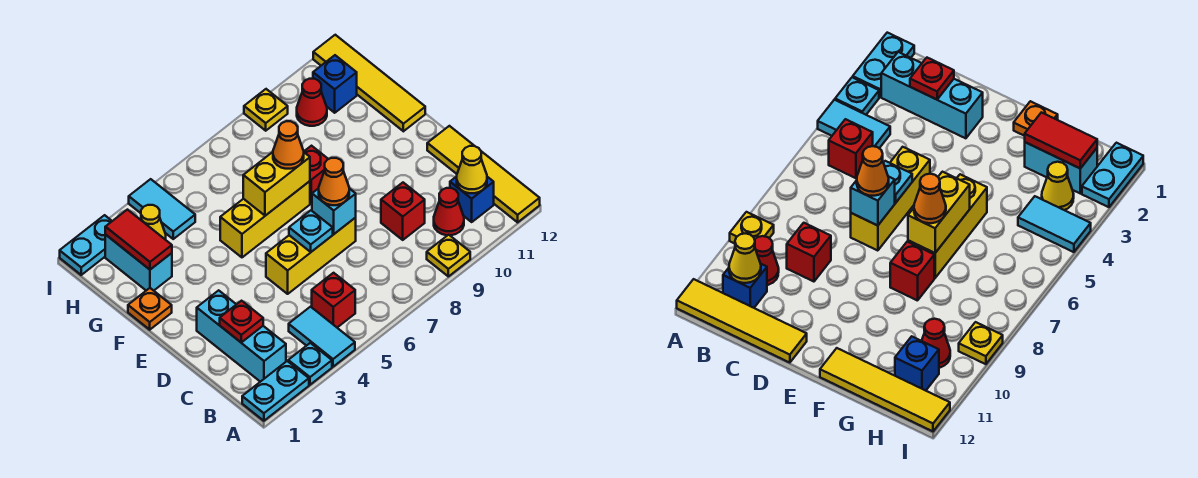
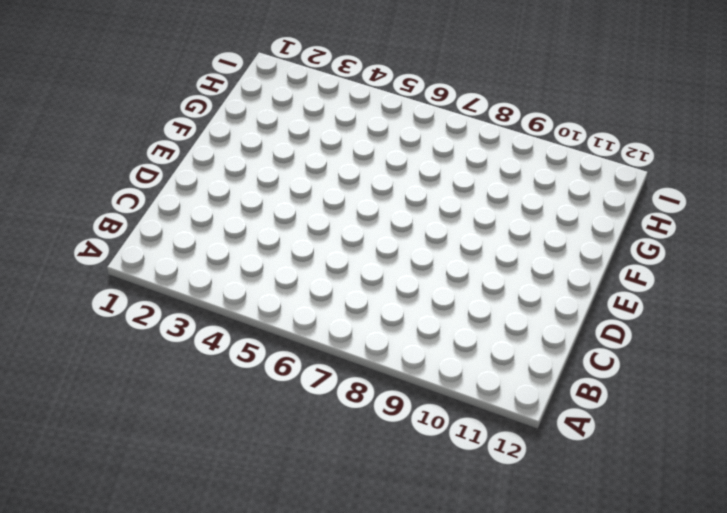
none -> cyan 1x2 plate [242,361,309,421]
none -> cyan 1x1 plate [288,343,332,385]
none -> cyan 1x2 tile [289,307,355,367]
none -> yellow 1x1 plate [427,235,470,276]

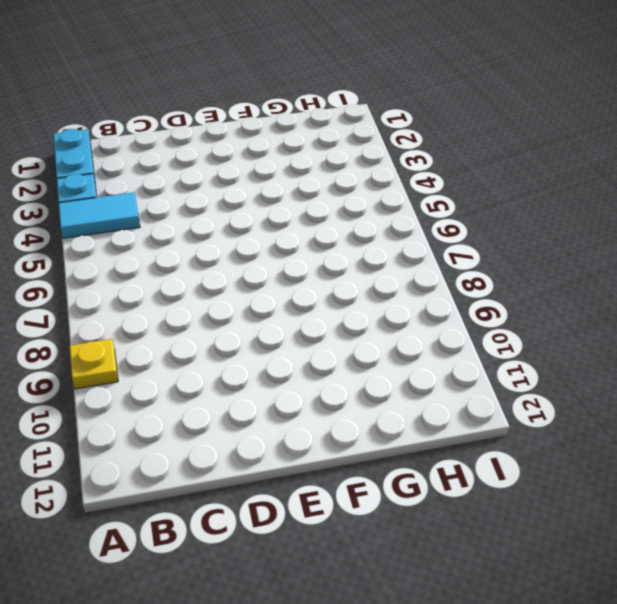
none -> yellow 1x4 tile [427,126,540,222]
none -> cyan 1x3 brick [197,290,286,382]
none -> red 1x1 brick [312,273,355,327]
none -> red 1x1 cone [434,188,464,235]

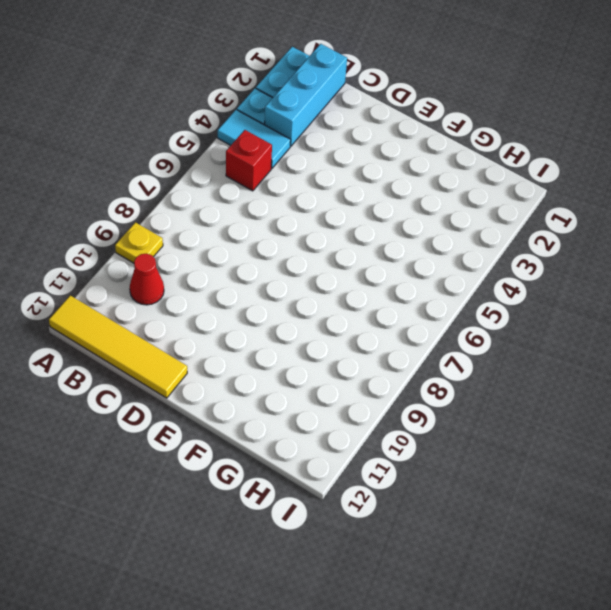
cyan 1x3 brick [265,44,347,146] -> cyan 1x3 brick turned to [197,290,286,382]
none -> blue 1x1 brick [450,176,494,222]
none -> red 1x1 brick [381,183,425,240]
none -> yellow 1x3 brick [266,218,356,294]
none -> orange 1x1 plate [128,288,172,330]

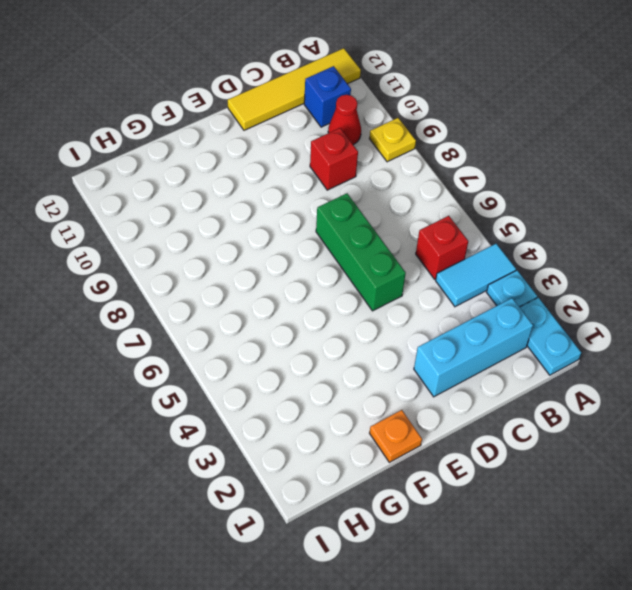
green 1x3 brick [316,193,406,311] -> yellow 1x3 brick [266,218,356,294]
none -> yellow 1x3 brick [220,181,310,257]
none -> red 1x1 brick [304,146,328,203]
none -> yellow 1x4 tile [313,35,425,131]
none -> cyan 1x2 brick [105,235,172,291]

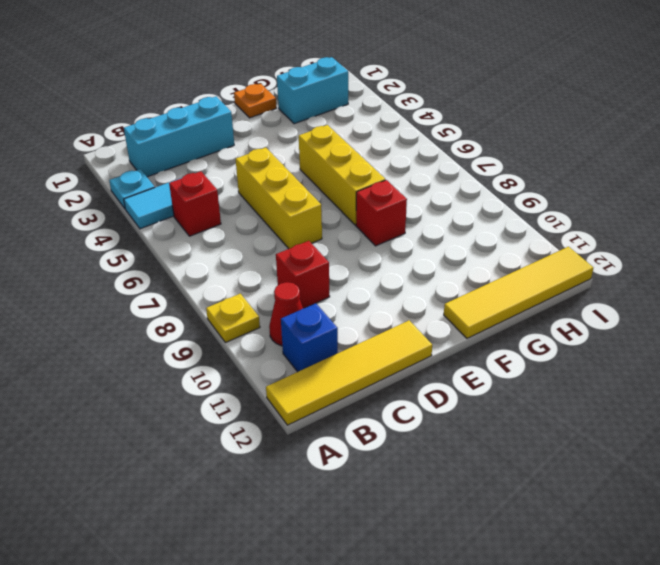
none -> cyan 1x2 plate [242,361,309,421]
none -> yellow 1x1 cone [140,205,166,240]
none -> cyan 1x2 tile [129,179,195,239]
none -> red 1x1 cone [297,79,327,126]

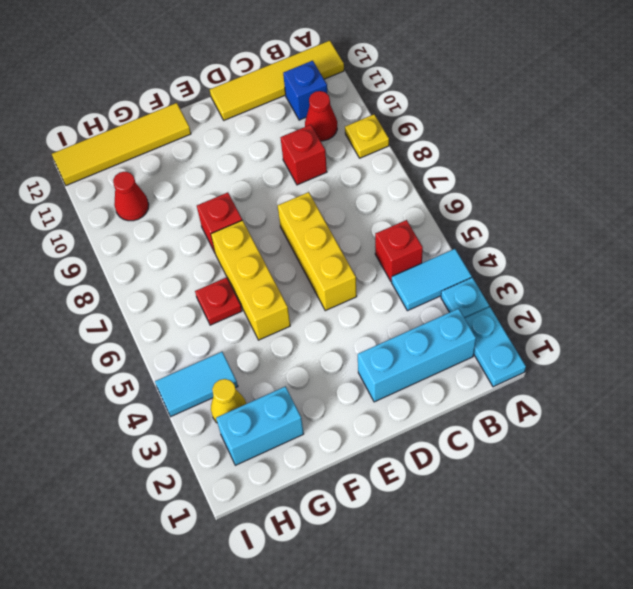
red 1x1 plate [195,277,242,325] -> red 1x1 plate moved to [220,301,263,342]
none -> orange 1x1 plate [128,288,172,330]
none -> blue 1x1 brick [313,55,357,113]
none -> cyan 1x2 plate [60,215,112,275]
none -> yellow 1x1 plate [244,89,288,131]

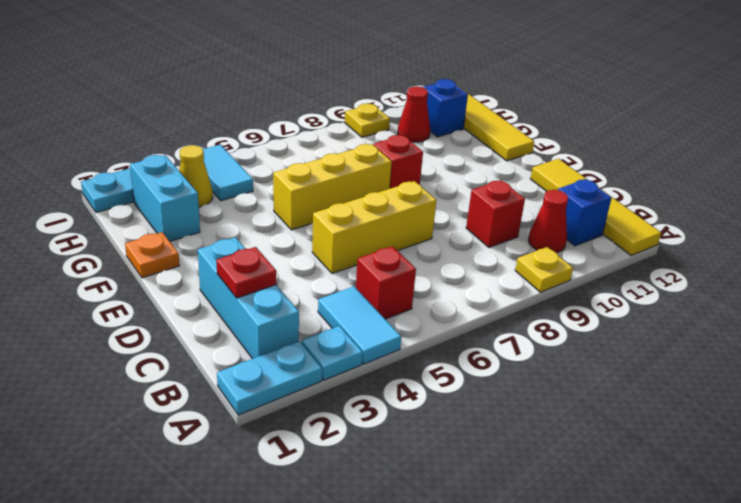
none -> yellow 1x1 cone [457,146,487,193]
none -> cyan 1x1 plate [289,210,333,252]
none -> cyan 1x1 brick [312,188,356,234]
none -> yellow 1x2 brick [243,152,310,216]

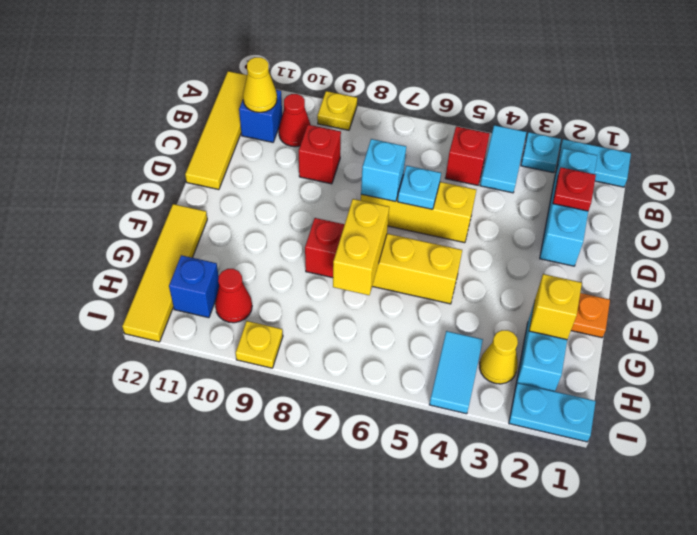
yellow 1x2 brick [333,199,389,295] -> yellow 1x2 brick turned to [243,152,310,216]
yellow 1x1 brick [529,274,582,340] -> red 1x2 tile [105,210,172,270]
none -> orange 1x1 cone [319,158,349,205]
none -> orange 1x1 cone [273,121,304,169]

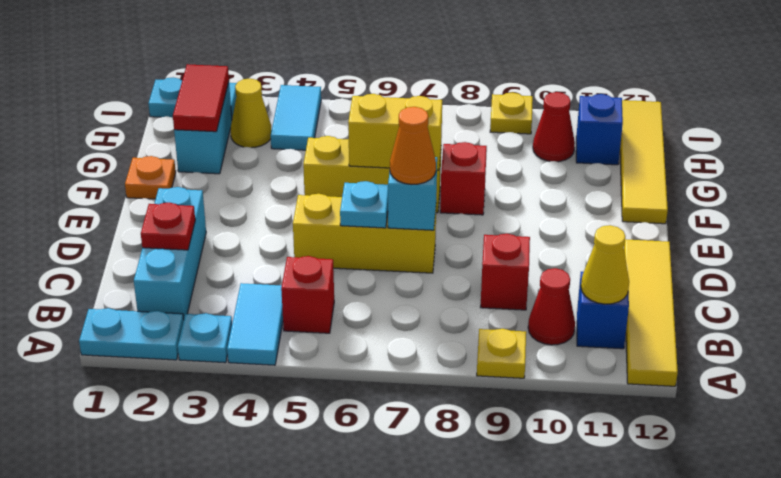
none -> orange 1x1 cone [273,121,304,169]

